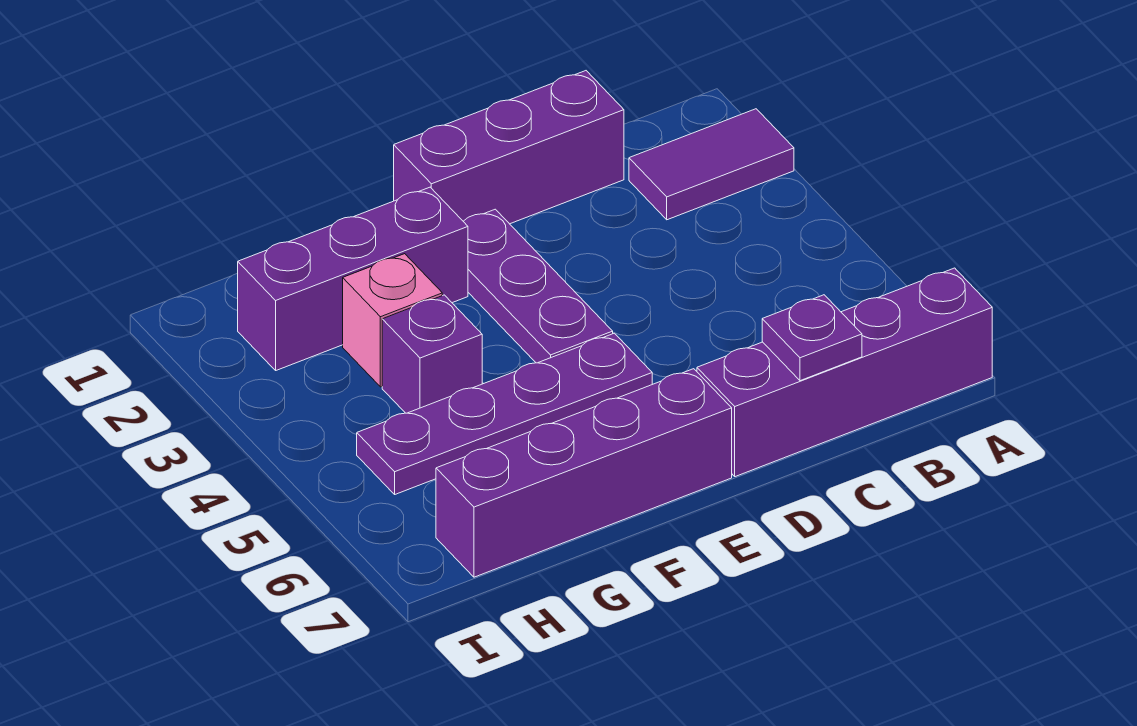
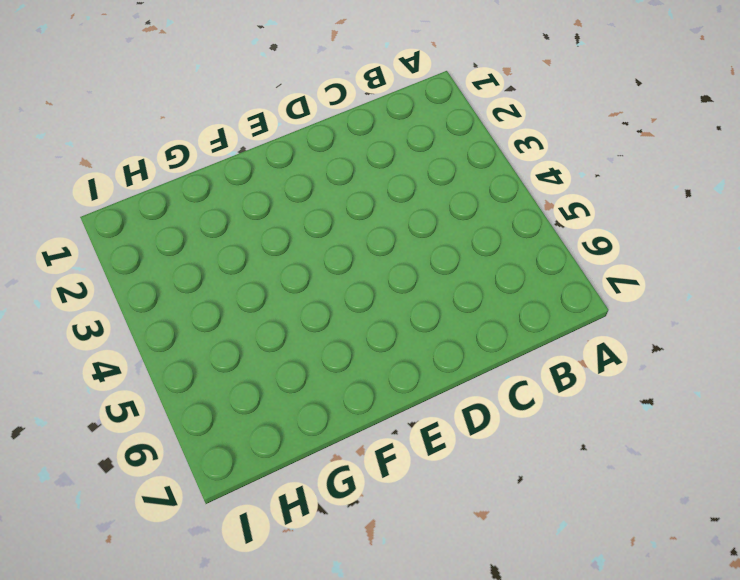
none -> purple 1x2 tile [629,109,794,220]
none -> purple 1x4 brick [697,268,992,477]

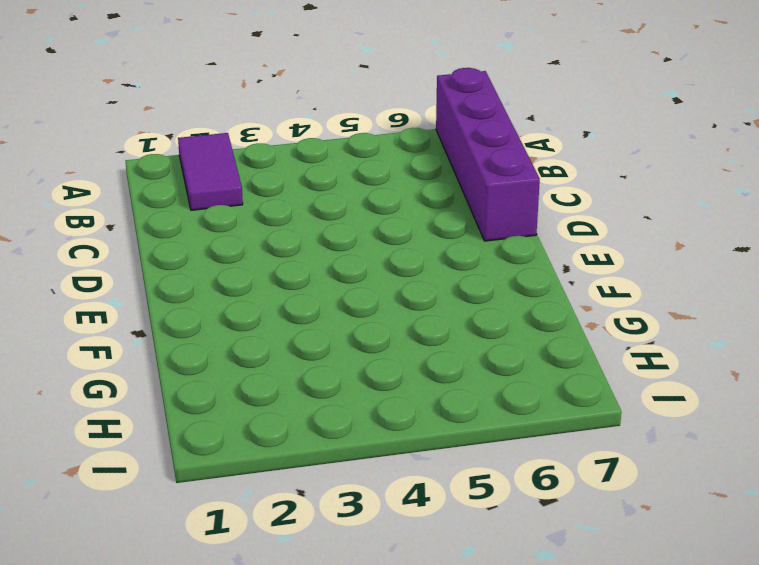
none -> purple 1x3 brick [394,71,624,224]
none -> purple 1x3 plate [463,209,613,363]

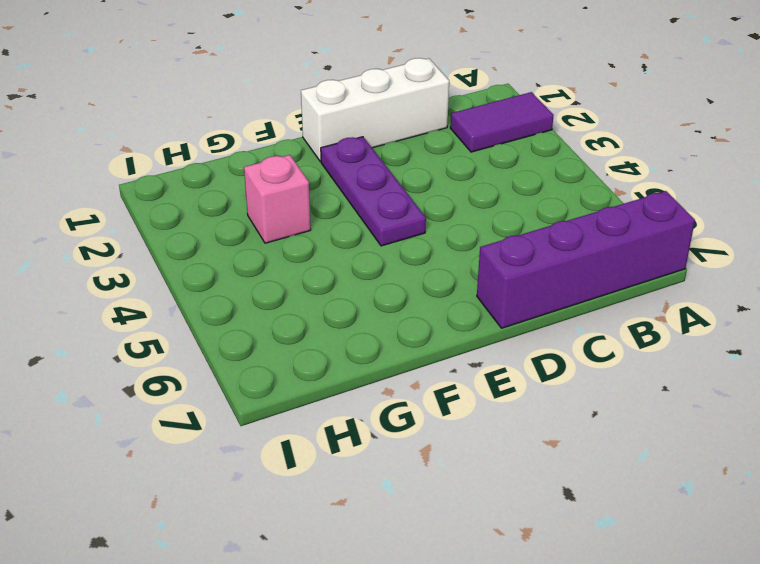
white 1x3 brick [301,58,449,162] -> purple 1x3 brick [394,71,624,224]
none -> purple 1x4 plate [357,333,652,494]
none -> purple 1x4 brick [436,369,732,577]

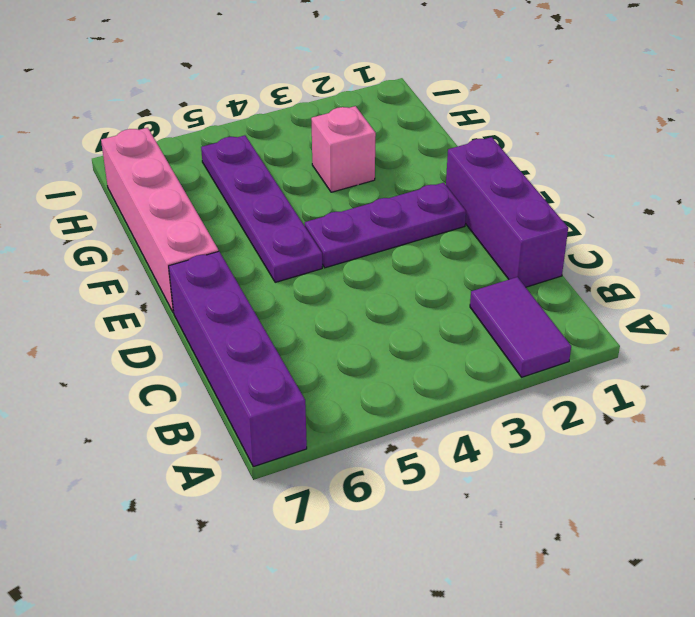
pink 1x4 brick [101,128,218,313] -> purple 1x4 brick [436,369,732,577]
none -> purple 1x3 brick [238,187,468,370]
none -> purple 1x1 brick [382,295,482,413]

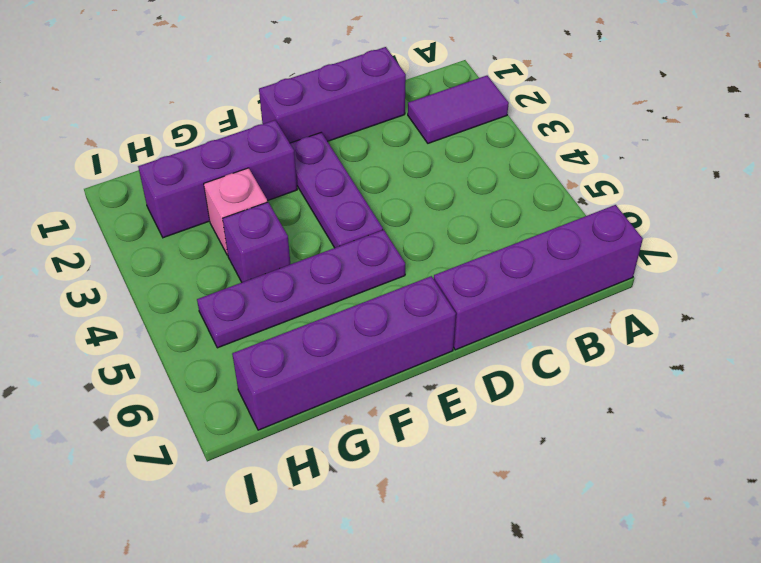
none -> purple 1x1 plate [762,295,862,381]

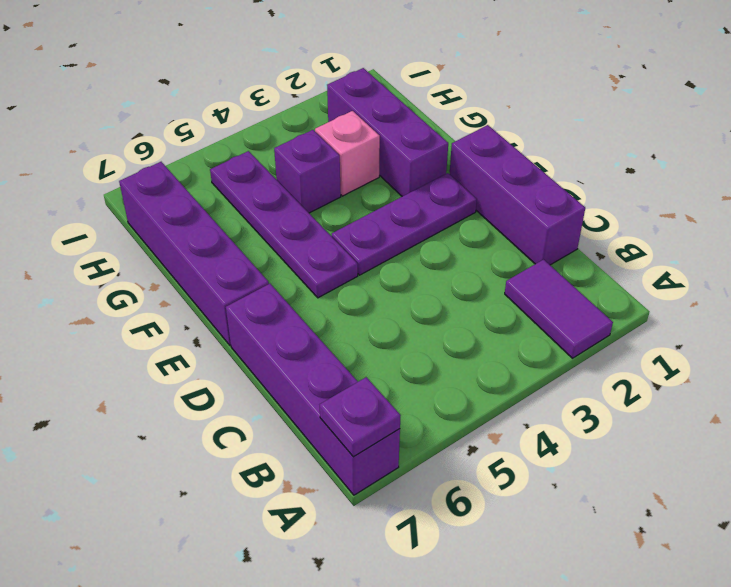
purple 1x1 plate [320,377,401,457] -> purple 1x1 plate moved to [762,295,862,381]

